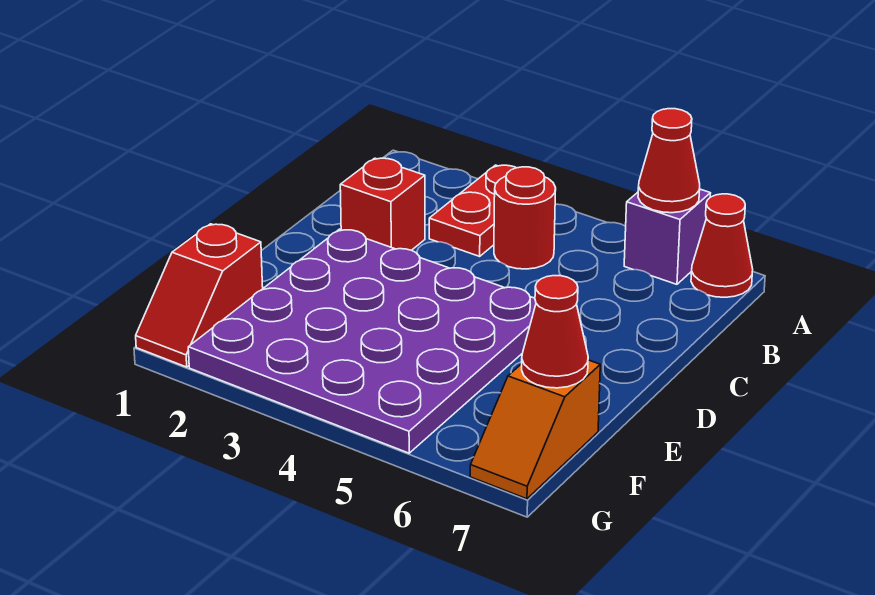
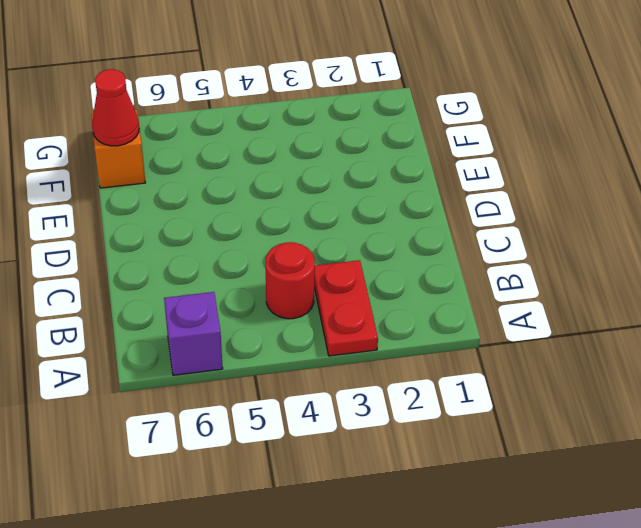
none -> red 1x1 cone [691,194,753,297]
none -> red 1x1 brick [340,158,425,250]

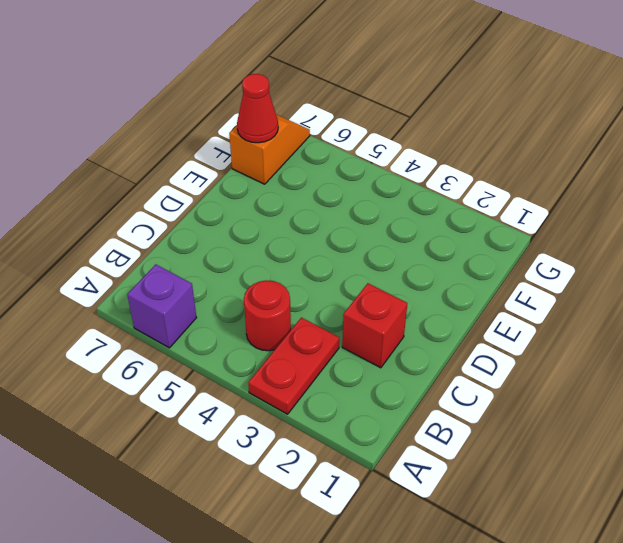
none -> red 1x1 cone [691,194,753,297]
none -> purple 4x4 plate [188,229,536,453]

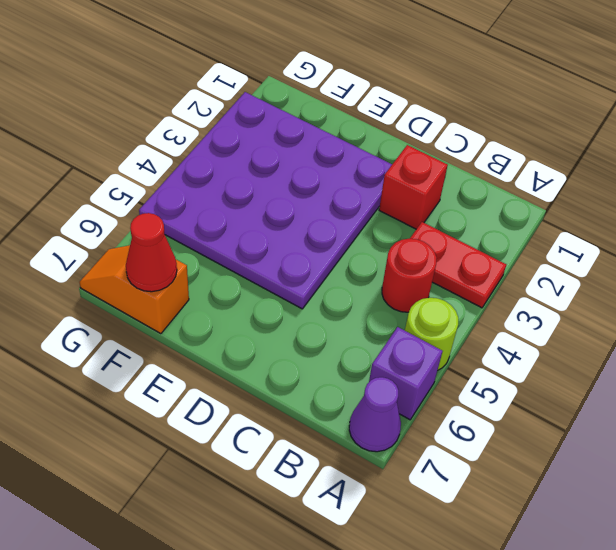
lime 1x1 round brick [405,298,458,370] -> none
purple 1x1 cone [349,377,401,452] -> red 1x1 cone [691,194,753,297]
none -> red 1x2 slope [136,224,263,367]
none -> red 1x1 cone [638,109,700,213]

